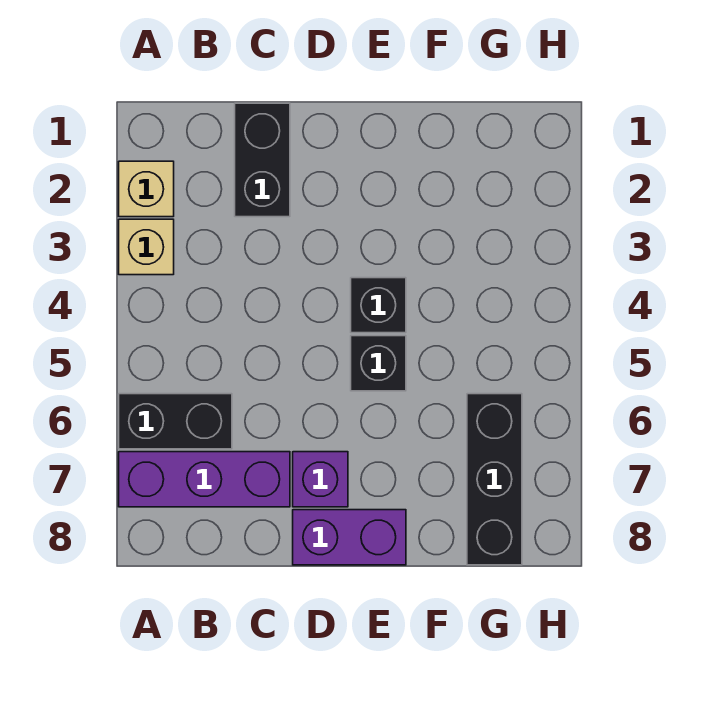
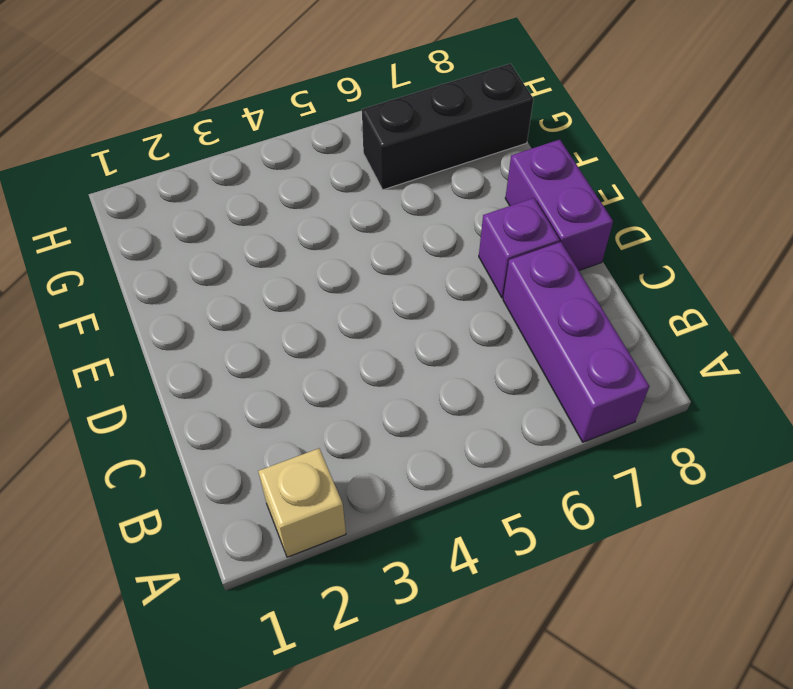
none -> tan 1x1 brick [119,219,174,275]
none -> black 1x2 brick [119,394,232,449]

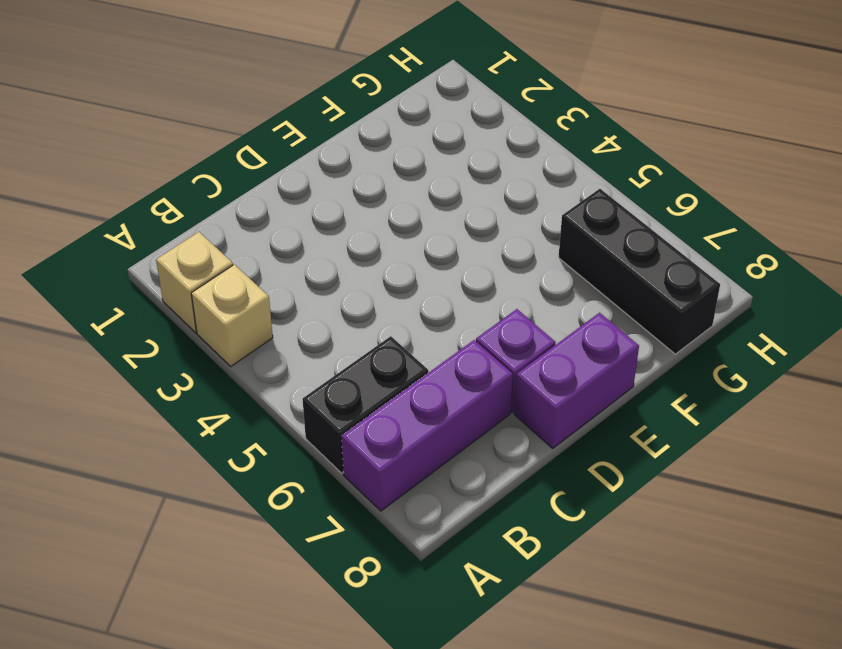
none -> black 1x2 brick [235,103,290,217]
none -> black 1x1 brick [351,278,406,333]

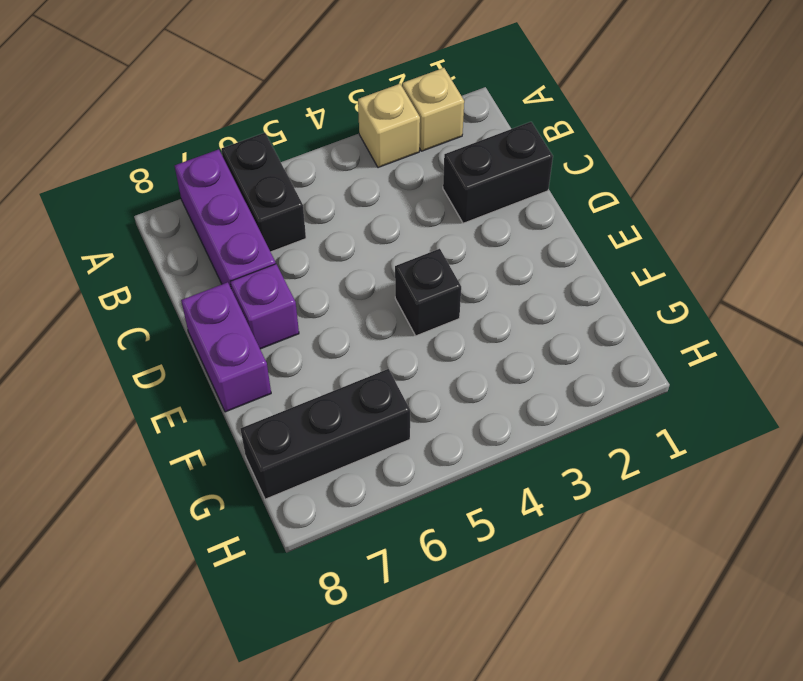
none -> black 1x1 brick [351,336,406,391]

